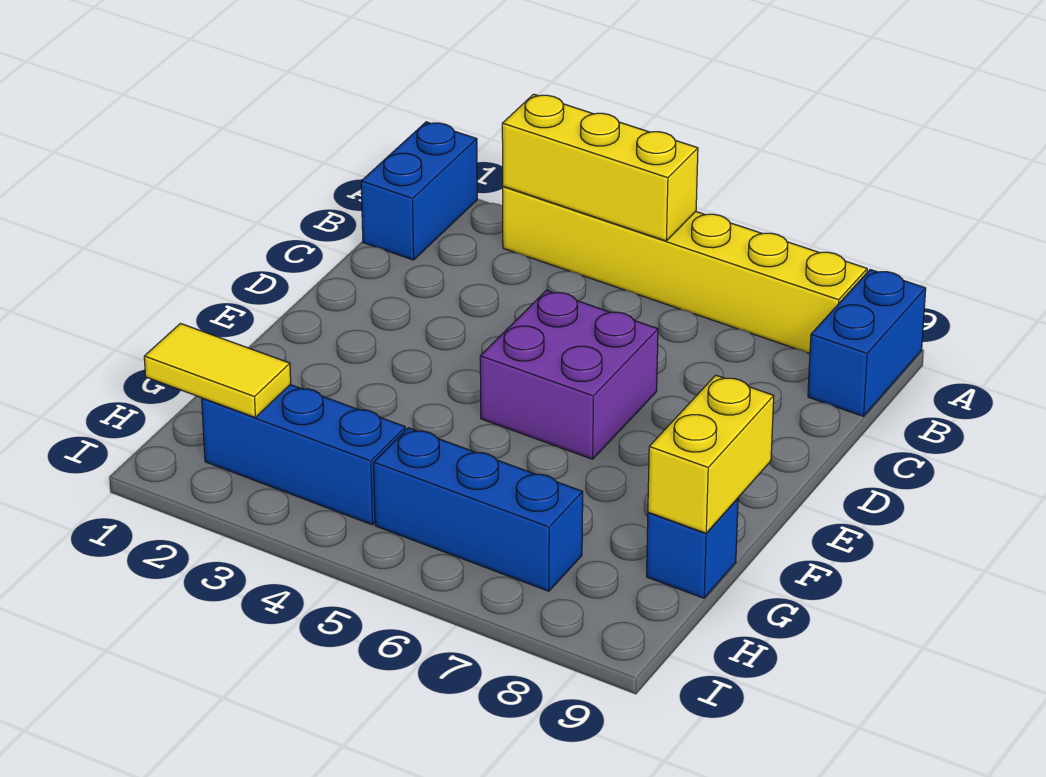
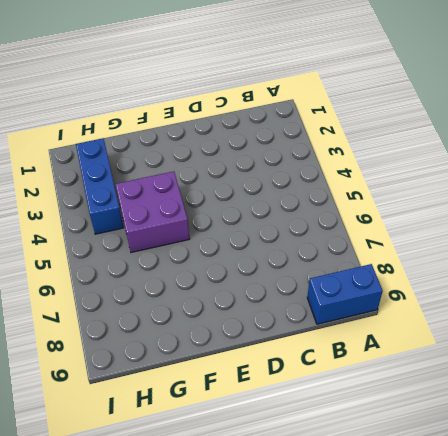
purple 2x2 brick [116,171,190,252] -> purple 2x2 brick moved to [480,290,658,459]
none -> blue 1x2 brick [361,122,477,260]
none -> yellow 1x6 brick [503,186,867,353]

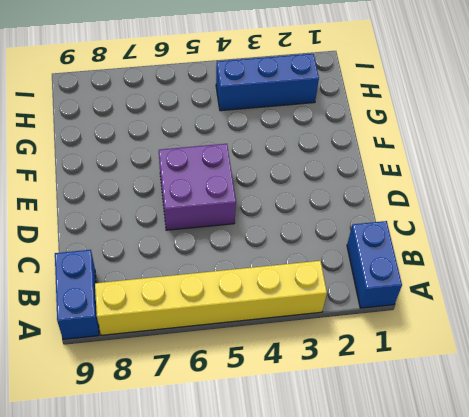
none -> blue 1x1 brick [647,498,738,598]
none -> blue 1x3 brick [374,428,583,591]

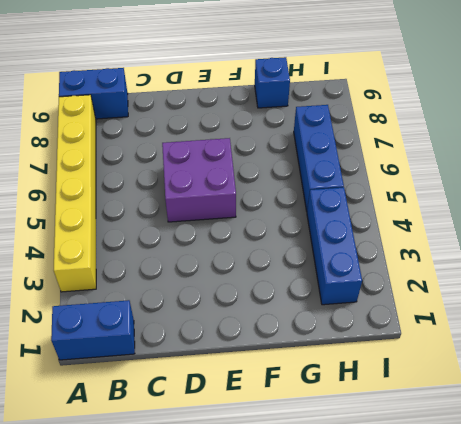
none -> yellow 1x3 brick [502,94,698,241]
none -> yellow 1x2 brick [648,375,774,533]

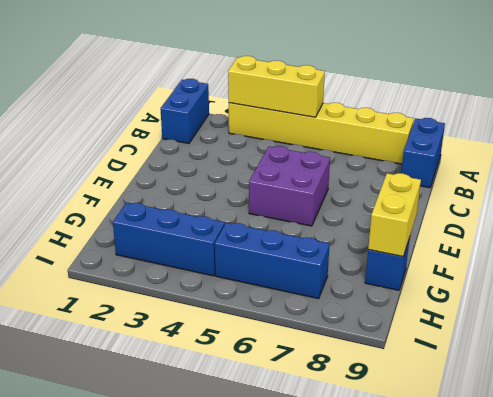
none -> yellow 1x2 tile [144,324,291,417]

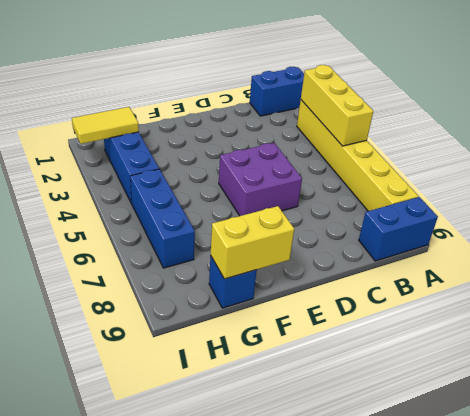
yellow 1x2 tile [72,107,139,144] -> yellow 1x2 tile turned to [144,324,291,417]

